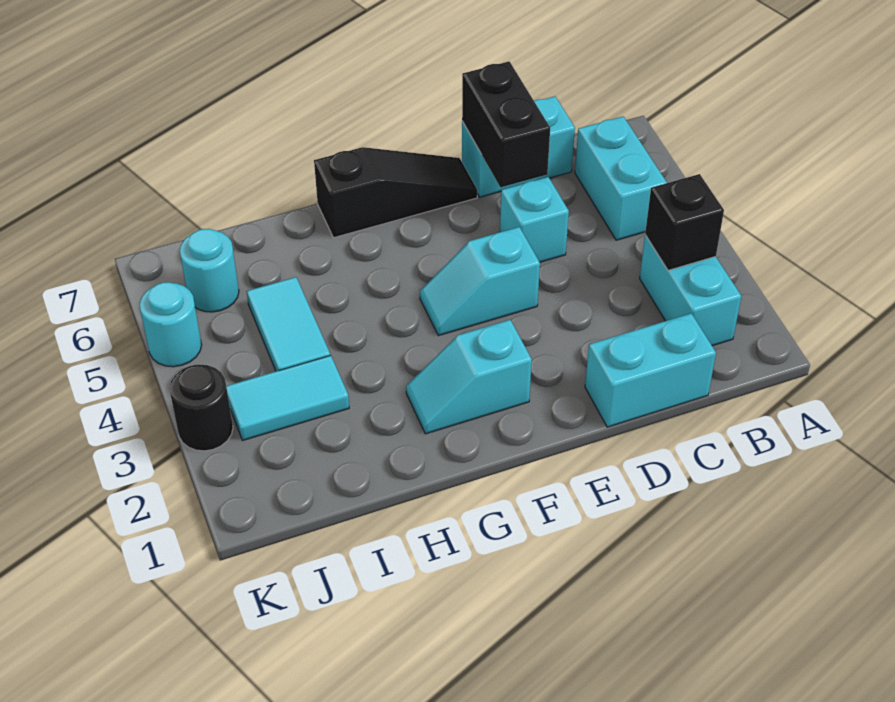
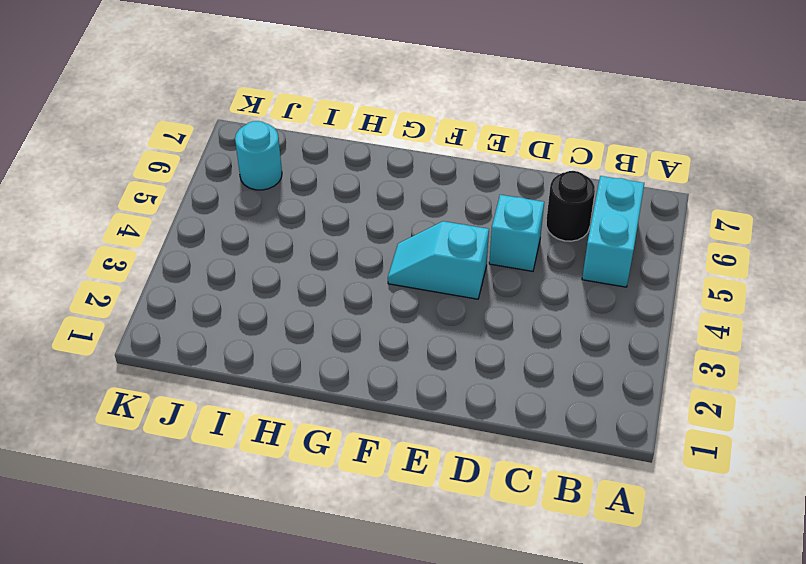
black 1x1 round brick [546,171,595,241] -> black 1x1 round brick moved to [170,365,233,451]
none -> cyan 1x2 brick [640,235,741,346]
none -> cyan 1x2 brick [585,313,716,427]
none -> cyan 1x2 brick [462,96,575,197]

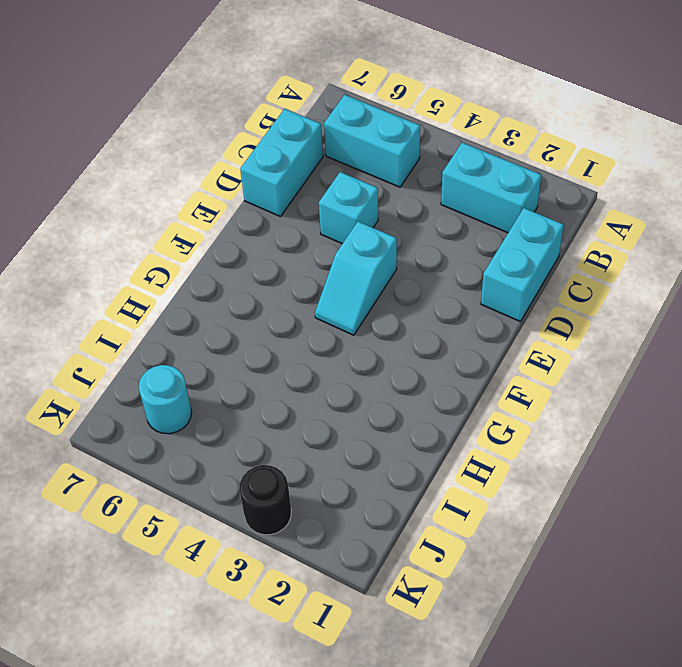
none -> black 1x3 slope [314,147,477,238]
none -> cyan 1x2 slope [406,320,532,434]
none -> cyan 1x2 tile [226,355,349,440]

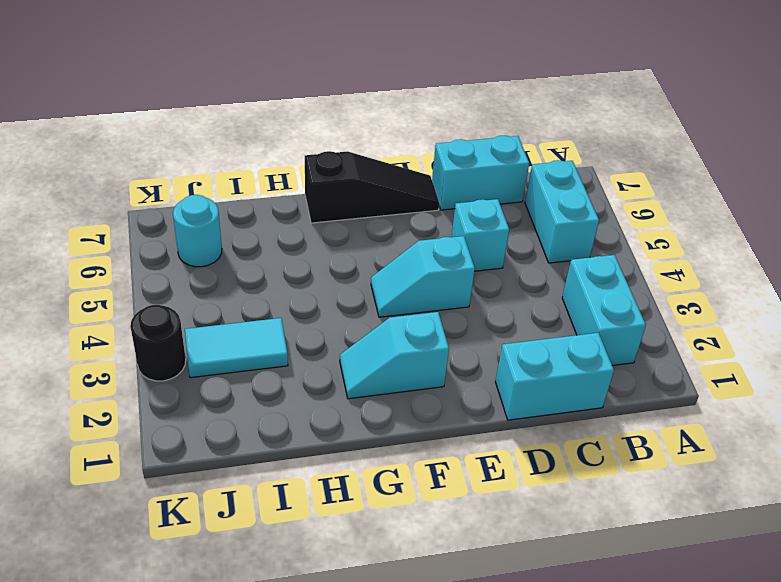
none -> cyan 1x2 tile [247,277,330,371]
none -> cyan 1x1 round brick [140,282,202,367]
none -> black 1x1 brick [645,174,724,270]

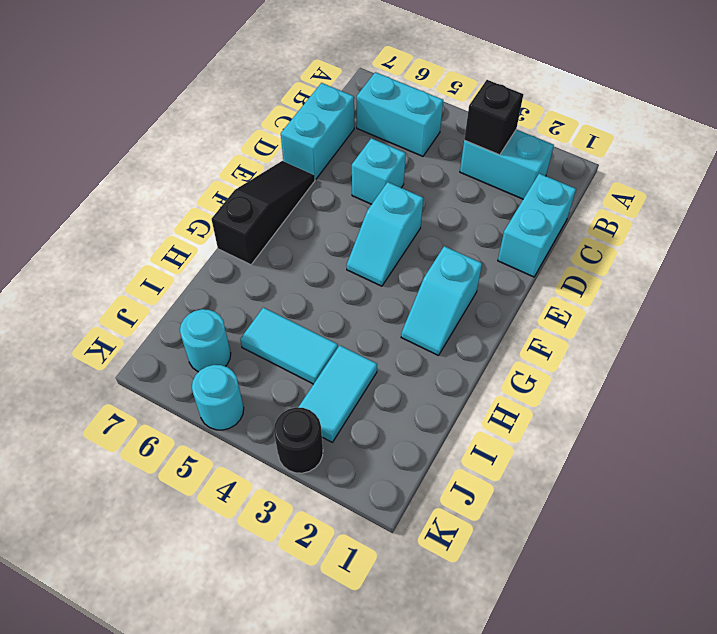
none -> black 1x2 brick [462,61,550,187]

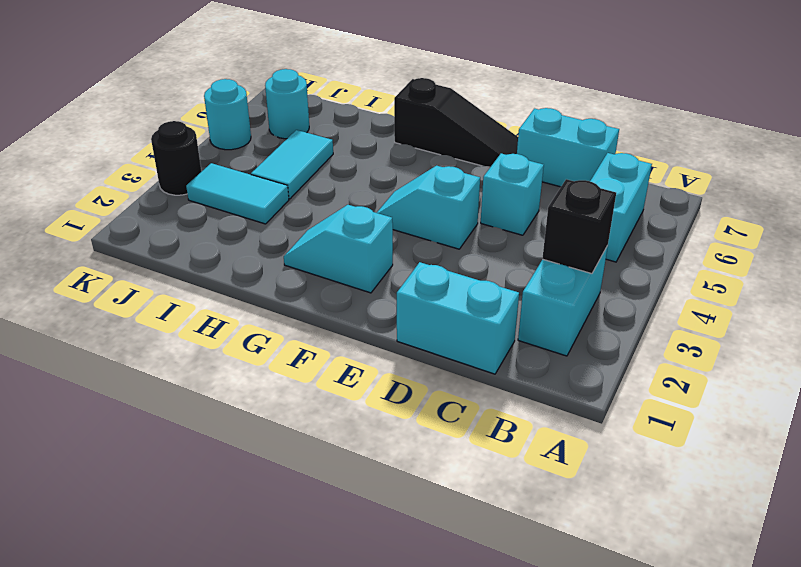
none -> black 1x2 brick [462,61,550,187]

